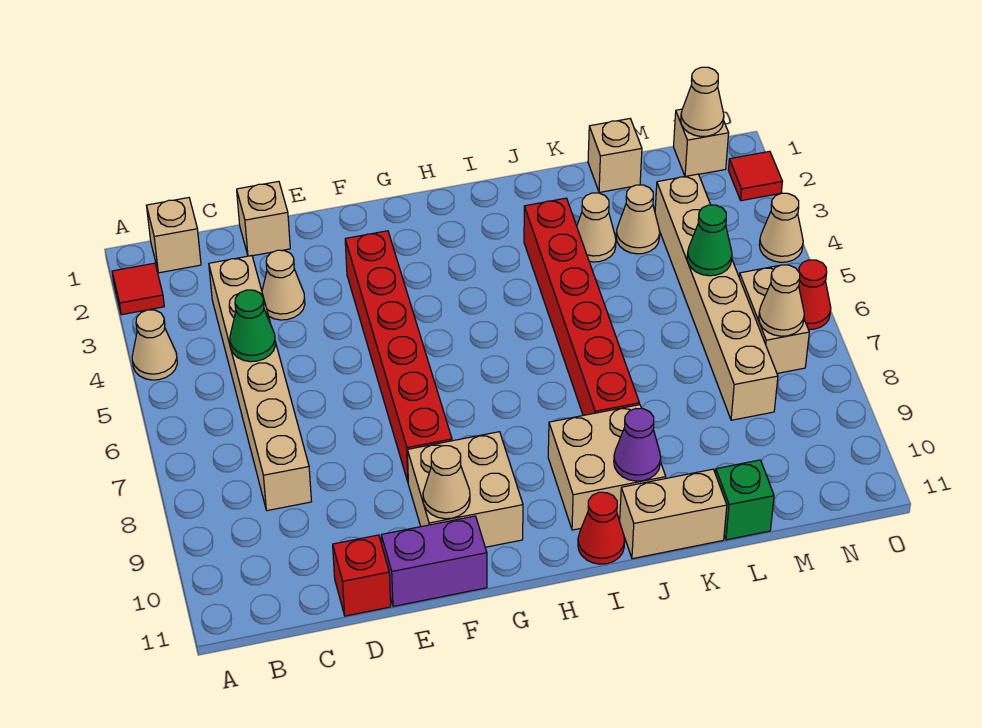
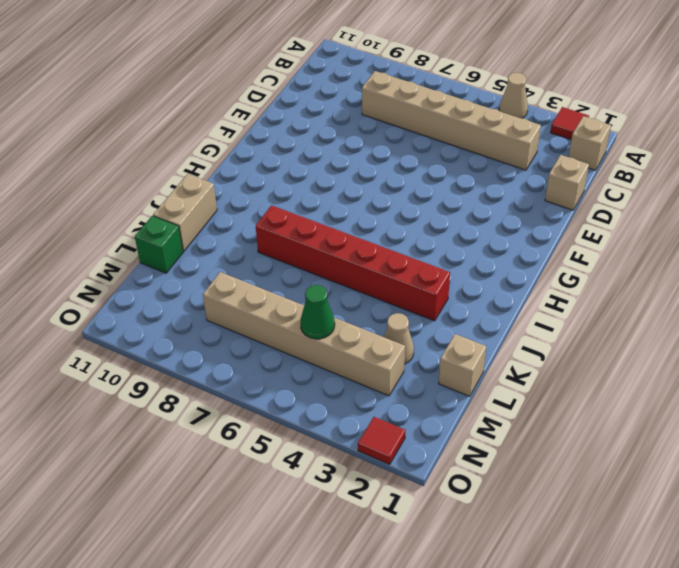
none -> tan 1x1 cone [262,250,305,320]
none -> red 1x1 brick [333,535,391,616]
none -> purple 1x2 brick [381,516,487,606]
none -> red 1x6 brick [345,231,452,482]

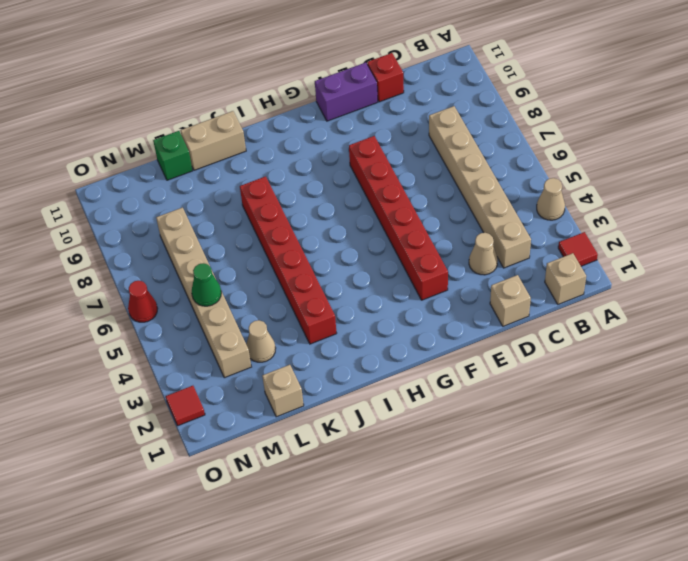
none -> tan 2x2 brick [407,432,523,547]
none -> tan 2x2 brick [548,405,666,530]
none -> red 1x1 cone [578,492,625,564]
none -> tan 1x1 cone [577,193,616,262]

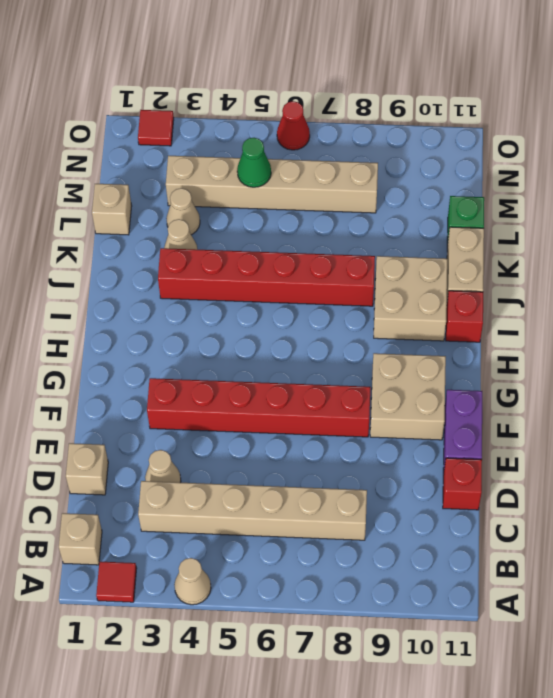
red 1x1 brick [446,291,483,342] -> red 1x1 cone [578,492,625,564]
none -> tan 1x1 brick [673,109,729,176]
none -> tan 1x2 brick [739,266,809,373]
none -> tan 1x1 cone [759,193,803,262]
none -> green 1x1 cone [230,290,275,362]

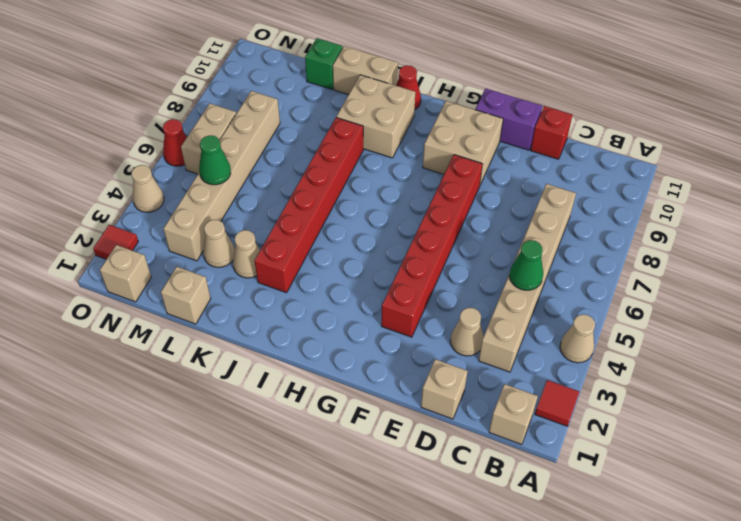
none -> tan 1x1 cone [423,446,470,519]
none -> purple 1x1 cone [614,409,661,481]
none -> tan 1x1 cone [681,67,724,137]
none -> tan 1x1 cone [759,265,804,336]

